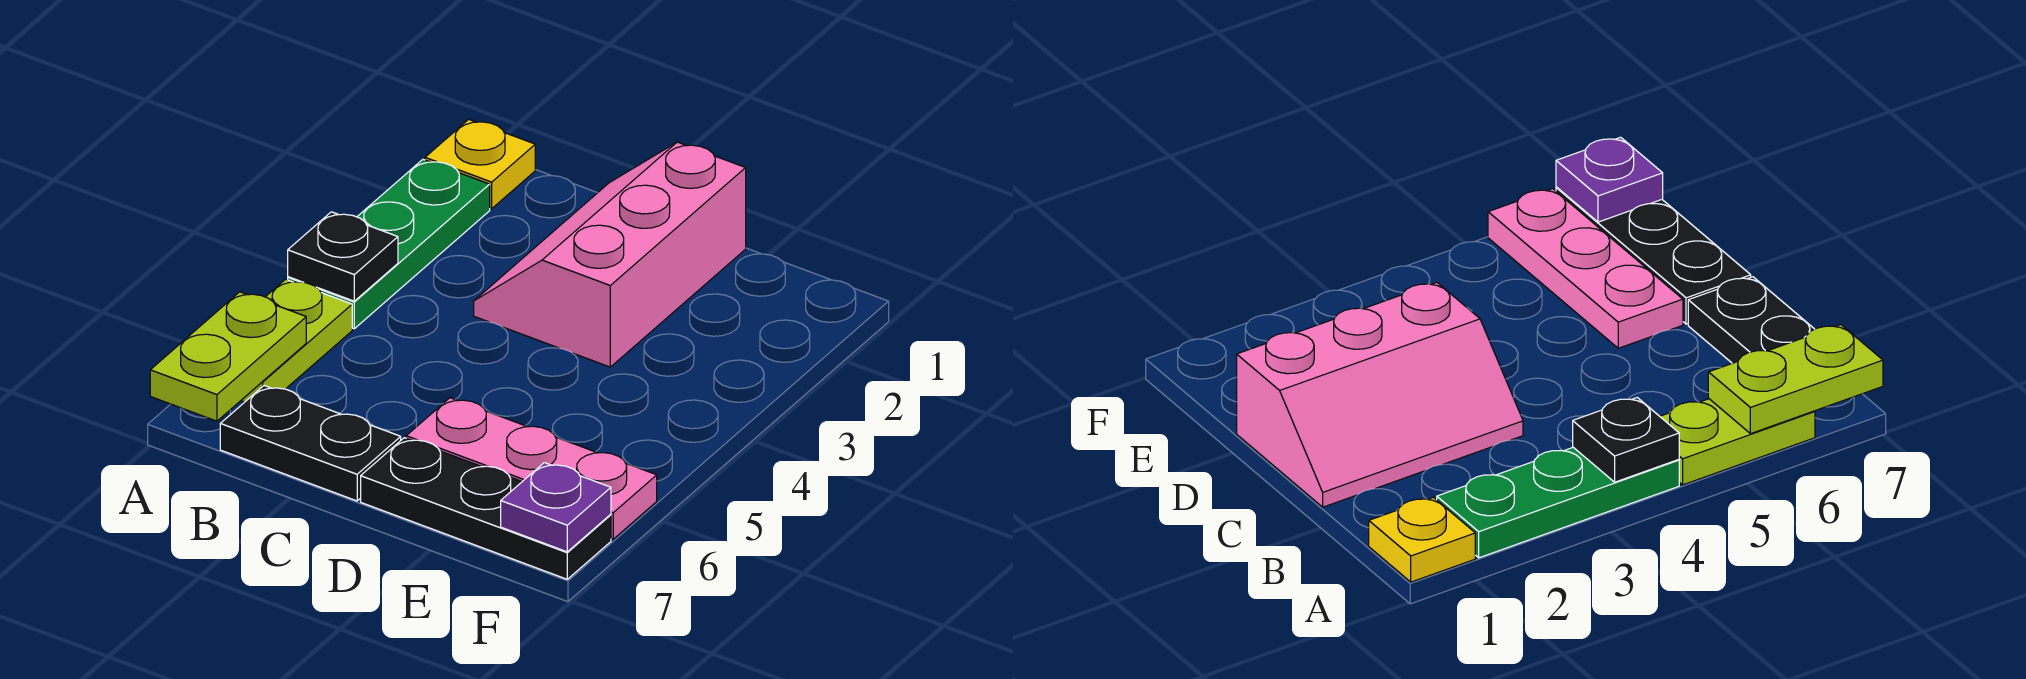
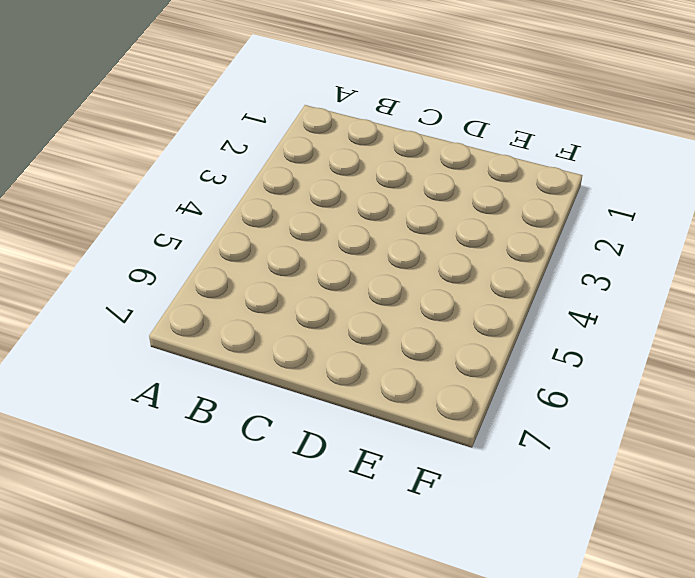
none -> yellow 1x1 plate [425,119,535,209]
none -> green 1x3 plate [288,160,490,329]

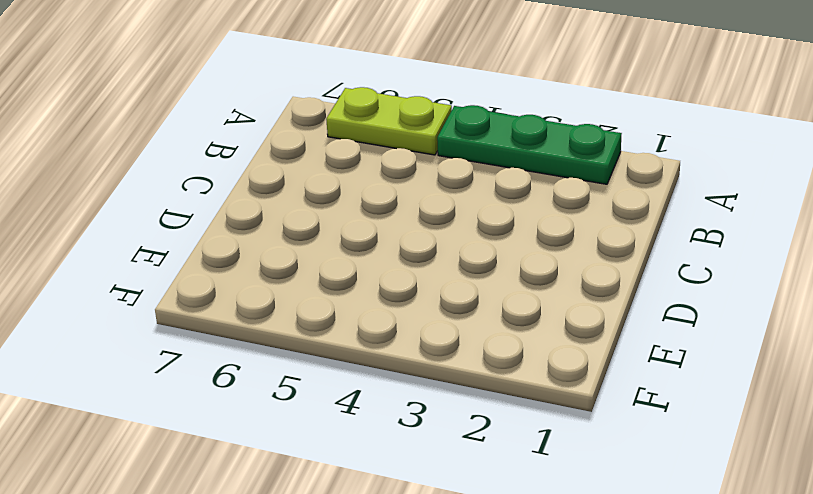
none -> yellow 1x1 plate [425,119,535,209]
none -> black 1x2 plate [220,386,401,501]

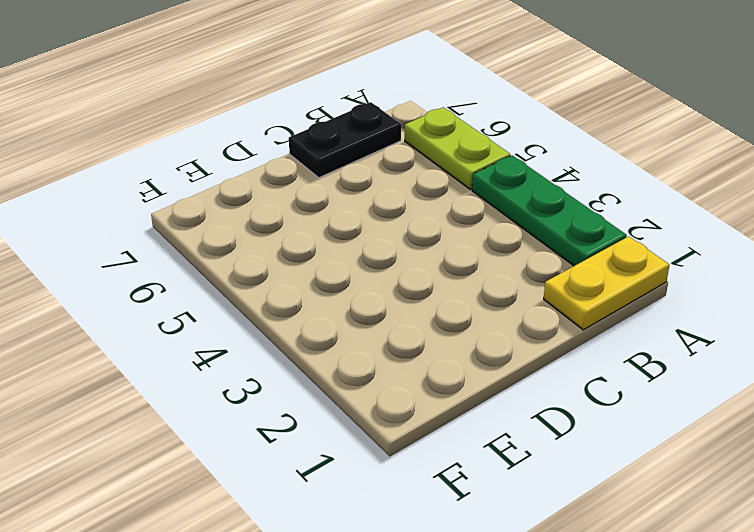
yellow 1x2 plate [544,236,669,330] -> yellow 1x1 plate [425,119,535,209]
none -> pink 2x3 slope [474,142,746,367]
none -> pink 1x3 plate [406,398,657,539]

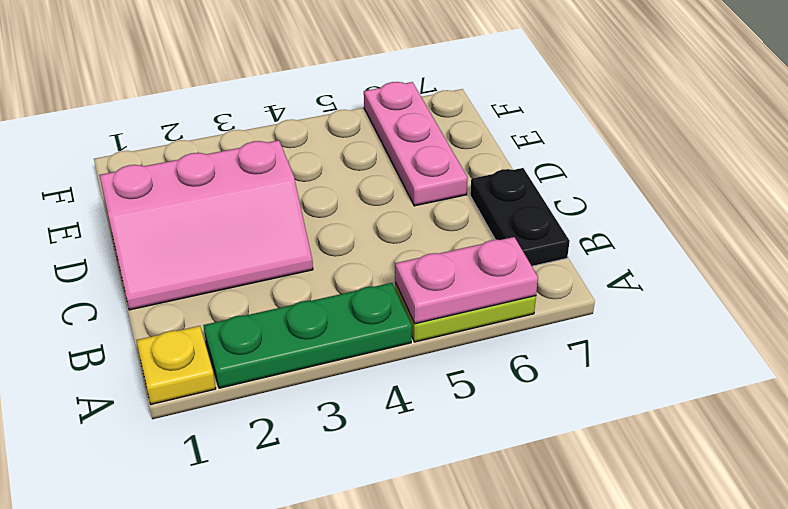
pink 1x2 plate [395,237,538,324] -> lime 1x2 plate [150,292,306,421]
none -> black 1x3 plate [361,438,611,579]
none -> black 1x1 plate [288,212,398,301]

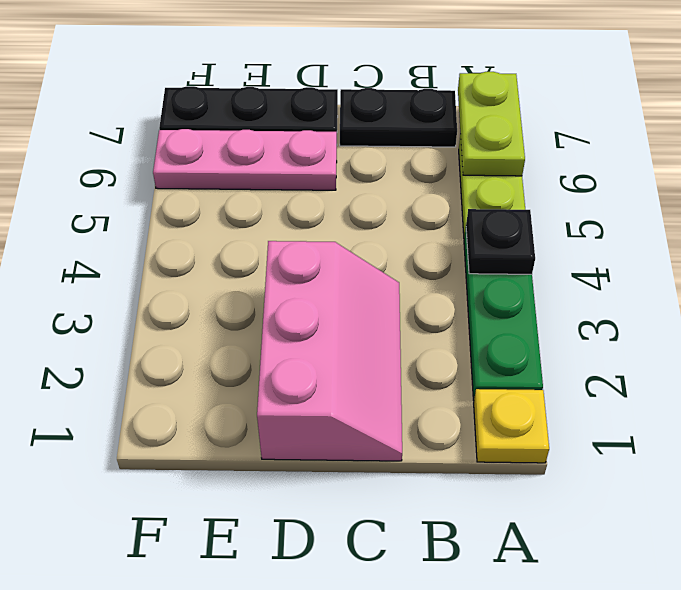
none -> purple 1x1 plate [501,463,611,552]

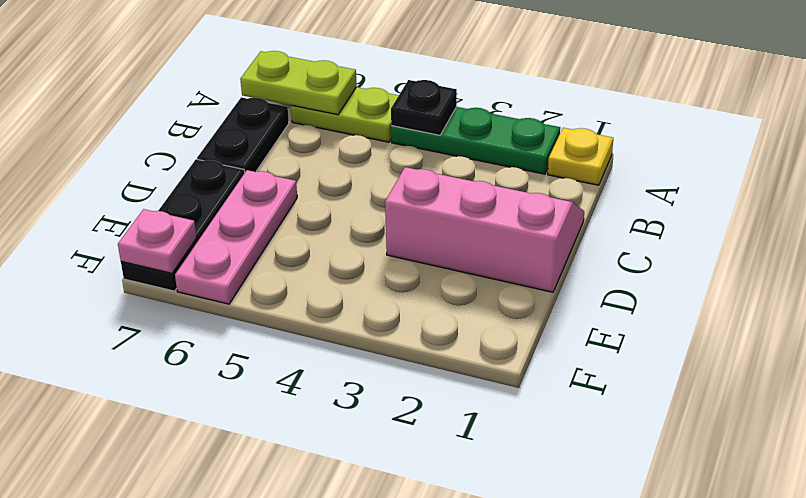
pink 1x1 plate [118,209,196,273] -> purple 1x1 plate [501,463,611,552]

